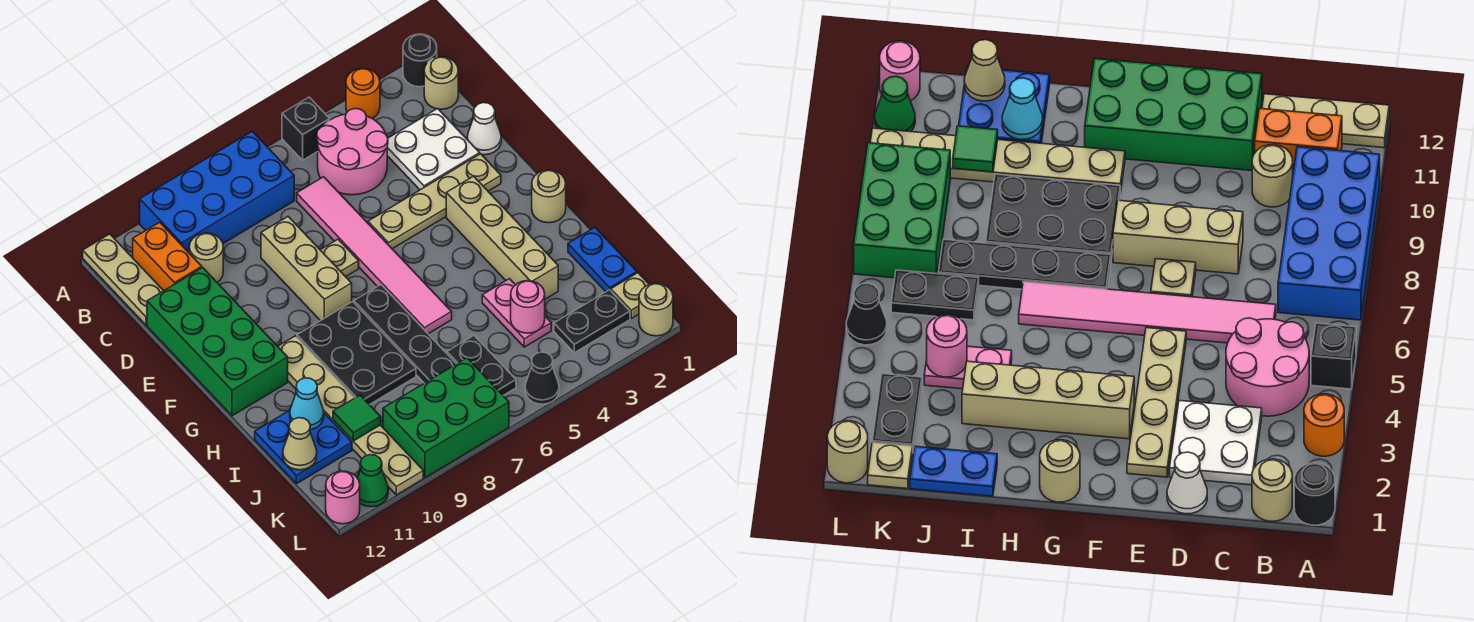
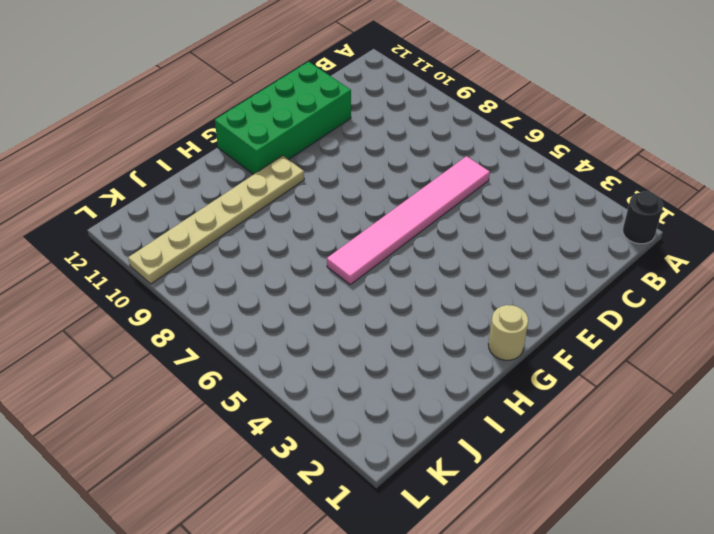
none -> orange 1x1 round brick [346,68,380,119]
none -> black 1x1 brick [282,97,330,160]
none -> blue 2x4 brick [140,131,294,252]
none -> tan 1x3 plate [83,234,163,325]

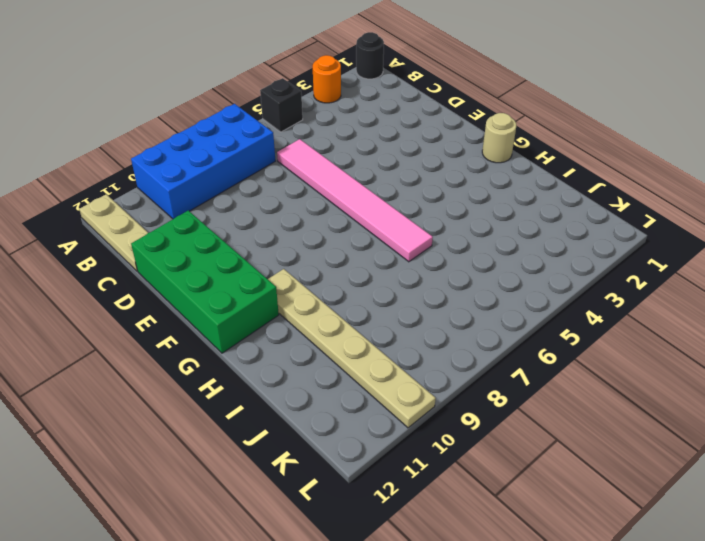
none -> tan 1x1 round brick [424,57,458,109]
none -> pink 2x2 round brick [317,109,388,195]
none -> orange 1x2 brick [133,222,202,291]
none -> white 2x2 plate [387,109,480,190]

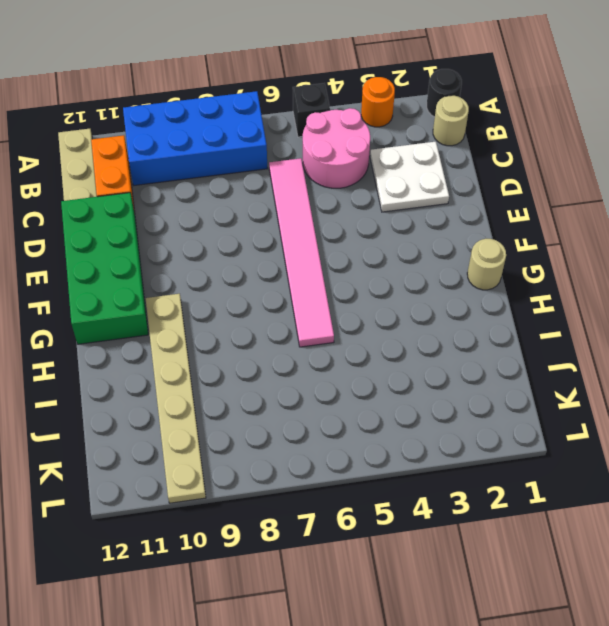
none -> tan 1x1 round brick [189,233,223,282]
none -> white 1x1 cone [467,103,501,155]
none -> tan 1x3 brick [261,217,352,321]
none -> tan 1x4 plate [368,154,501,249]

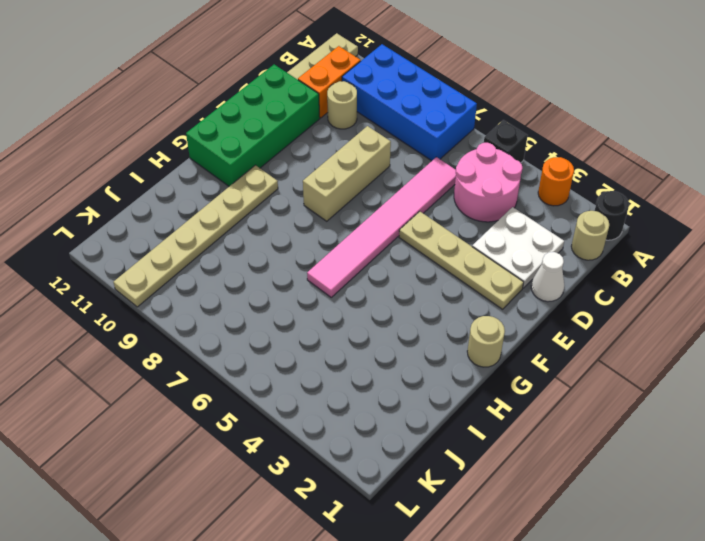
none -> tan 1x1 plate [321,239,359,277]
none -> tan 1x4 brick [446,176,558,299]
none -> black 1x4 plate [354,285,456,383]
none -> black 2x3 plate [297,302,416,405]

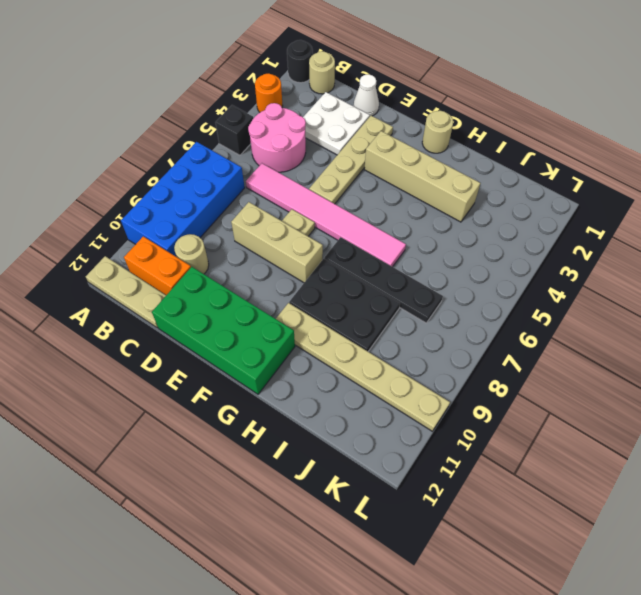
none -> blue 1x2 plate [568,228,637,292]
none -> pink 1x2 plate [482,279,551,347]
none -> blue 2x2 plate [255,410,352,484]
none -> black 1x2 plate [447,336,516,395]

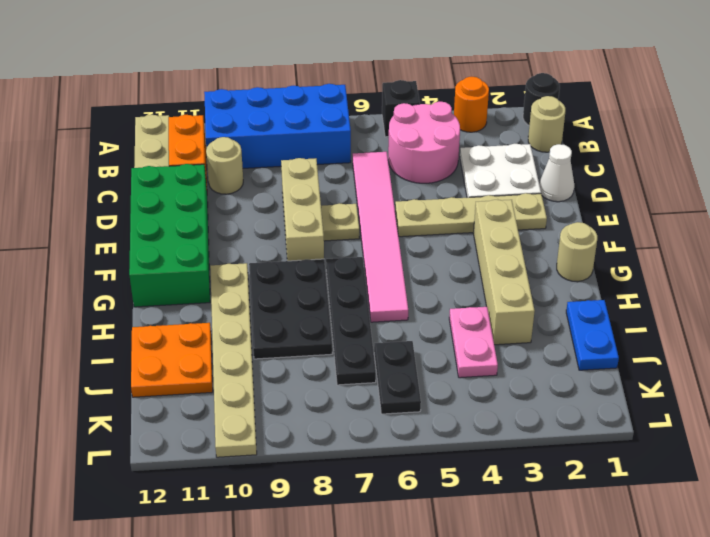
orange 2x2 plate [131,323,213,397] -> blue 2x2 plate [255,410,352,484]
none -> tan 1x1 plate [611,273,649,318]
none -> black 1x2 plate [554,290,630,353]
none -> green 2x3 brick [383,358,509,478]
none -> tan 1x1 round brick [639,283,673,336]

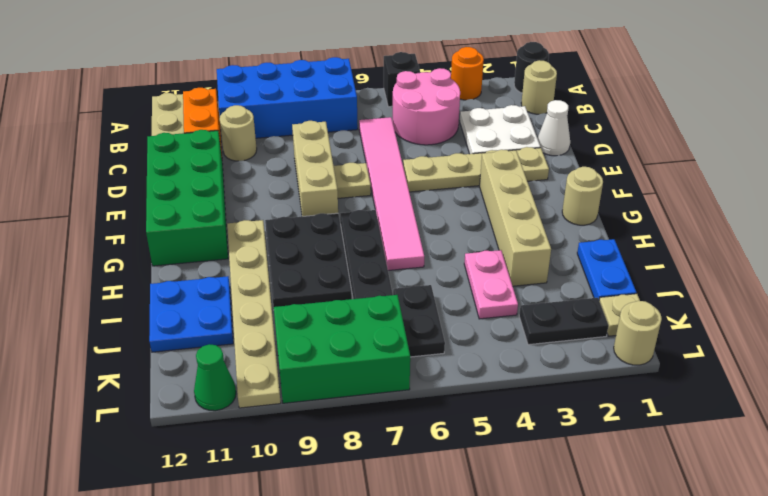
none -> black 1x1 cone [525,352,559,404]
none -> pink 1x1 round brick [326,471,360,524]
none -> cyan 1x1 cone [290,378,324,430]
none -> pink 1x1 round brick [511,281,545,333]

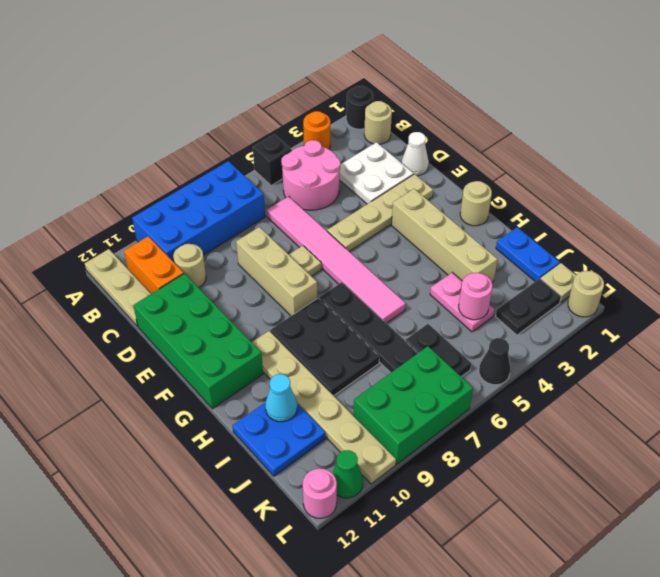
none -> green 1x1 tile [333,395,381,441]
none -> tan 1x1 cone [283,418,317,470]

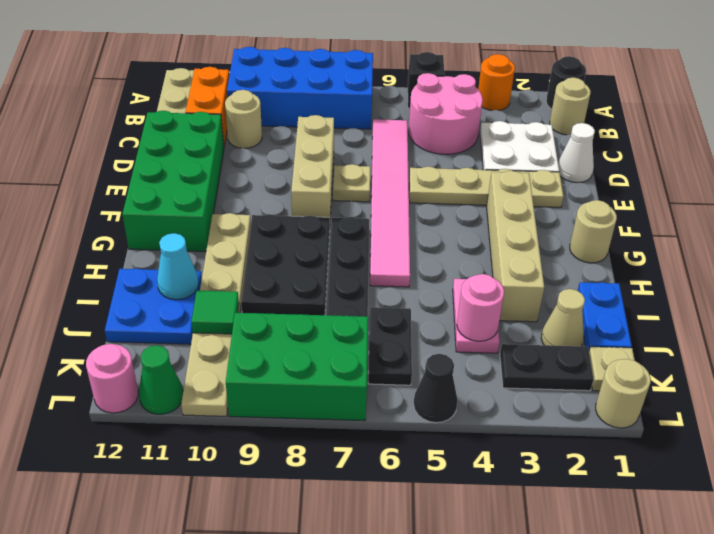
tan 1x1 cone [541,289,585,346] -> tan 1x1 cone moved to [283,418,317,470]

